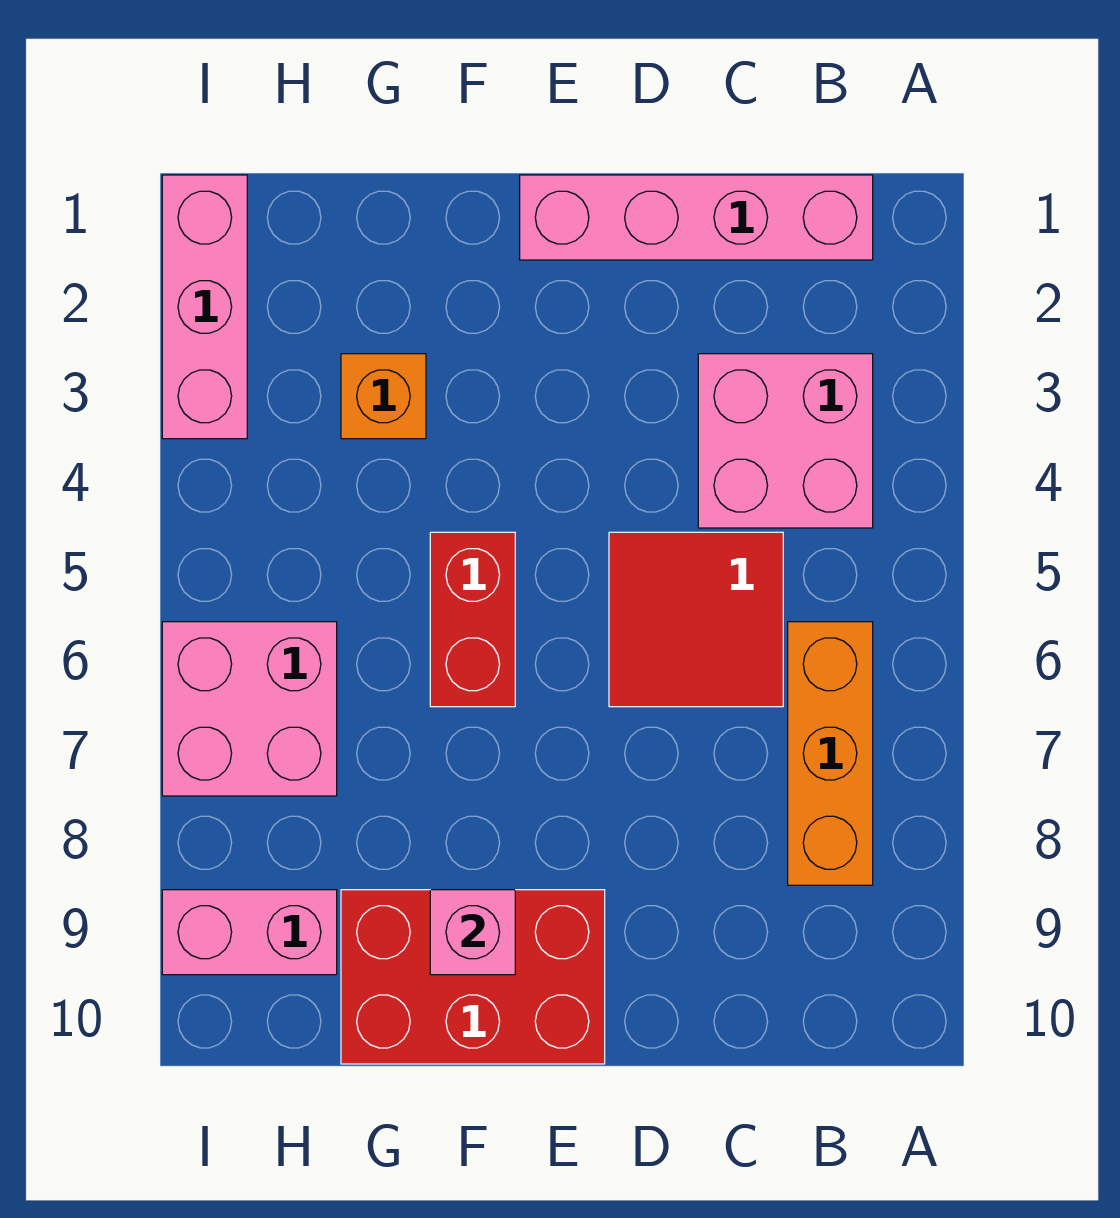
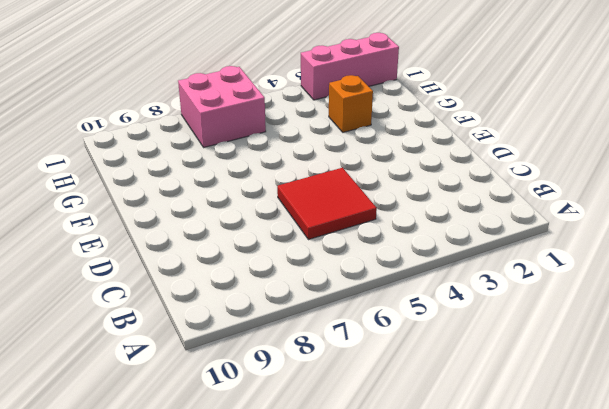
none -> pink 1x4 brick [520,175,873,260]
none -> pink 2x2 brick [698,354,873,528]

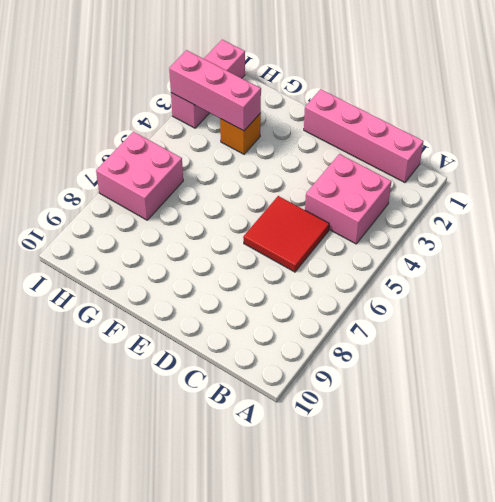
pink 1x3 brick [169,50,261,131] -> none
none -> orange 1x3 brick [788,622,873,885]
none -> red 2x3 brick [341,890,605,1064]

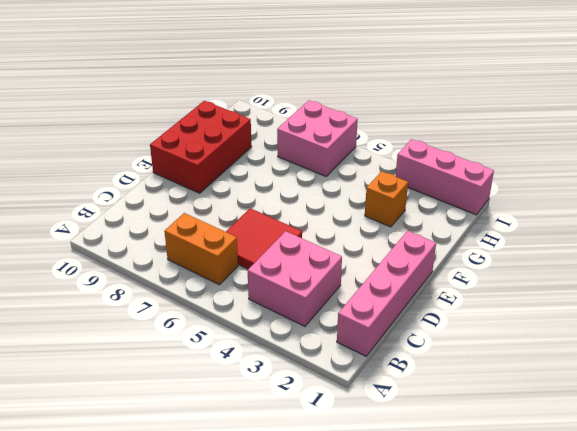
orange 1x2 brick [164,213,238,285] -> orange 1x3 brick [788,622,873,885]
none -> red 1x2 brick [430,532,515,707]
none -> pink 1x2 brick [162,890,337,975]

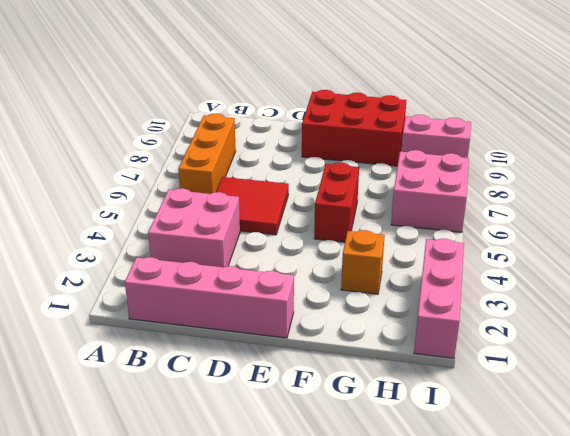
none -> pink 1x1 brick [430,890,515,975]

